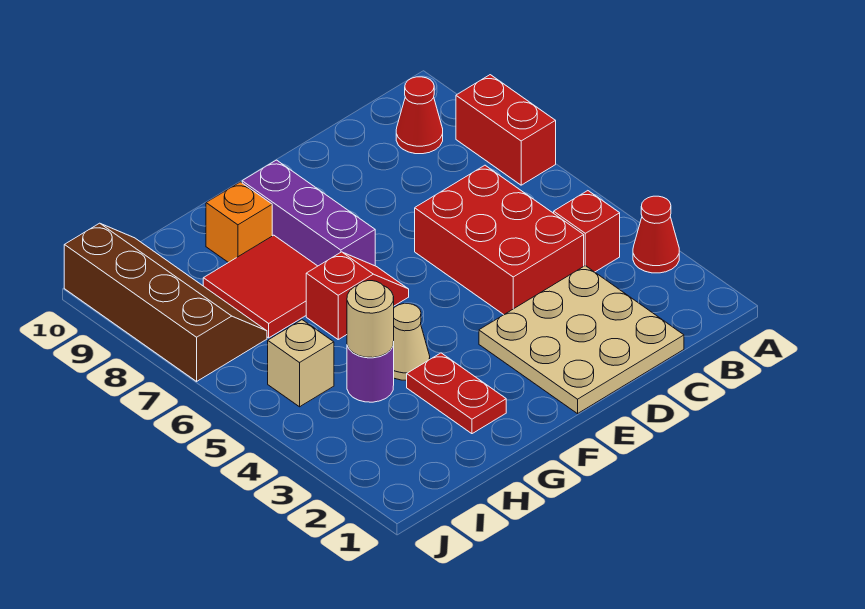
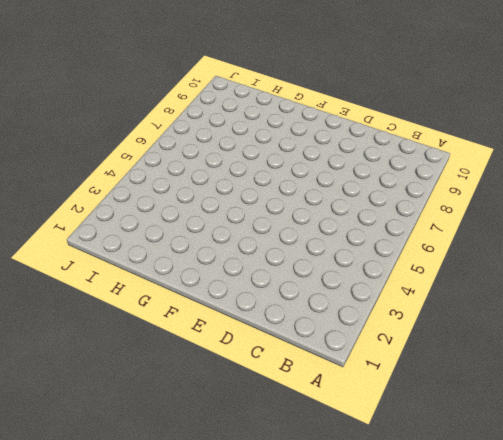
none -> red 1x1 cone [633,196,679,273]
none -> red 1x2 brick [456,75,556,185]
none -> red 1x1 brick [554,191,620,272]

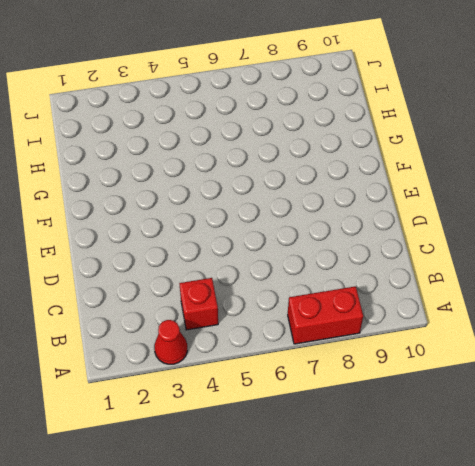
none -> red 1x1 cone [396,77,443,154]
none -> tan 3x3 plate [479,266,684,414]
none -> red 2x3 brick [415,165,584,315]

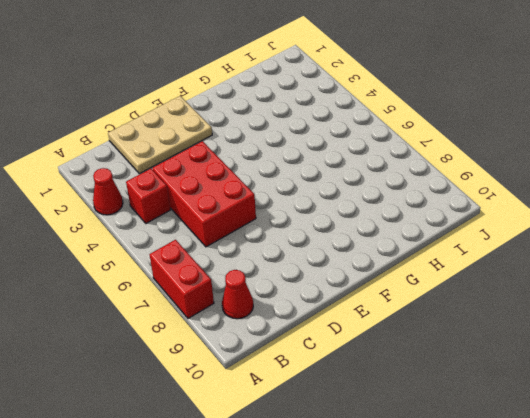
tan 2x3 plate [108,96,212,174] -> tan 3x3 plate [479,266,684,414]
none -> red 1x2 slope [306,252,409,339]
none -> purple 1x3 brick [242,160,375,266]
none -> red 1x2 plate [407,353,506,434]

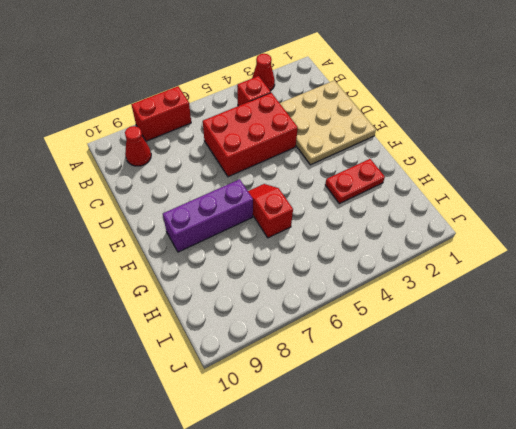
none -> tan 1x1 cone [393,304,430,380]
none -> red 2x2 tile [203,235,317,338]
none -> orange 1x1 brick [206,182,272,263]

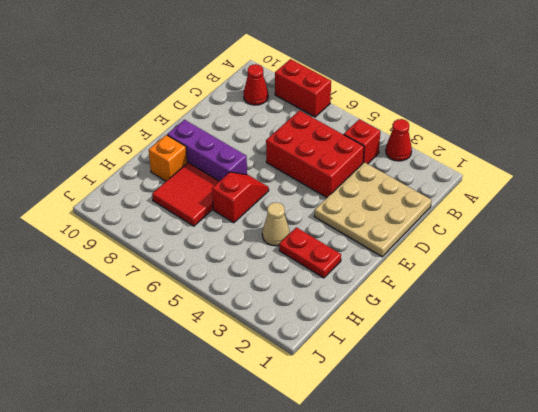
none -> purple 1x1 round brick [347,342,394,402]
none -> tan 1x1 brick [268,320,334,407]
none -> brown 2x4 slope [64,223,267,381]

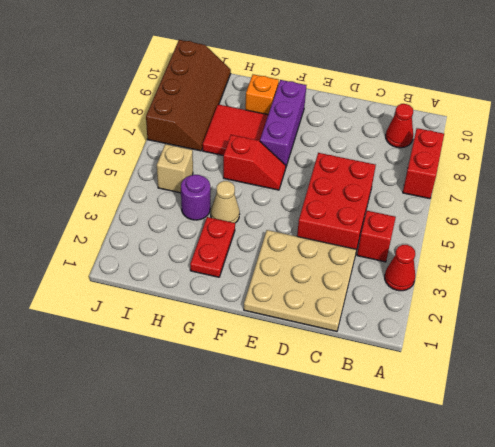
none -> tan 1x1 round brick [347,281,394,358]

